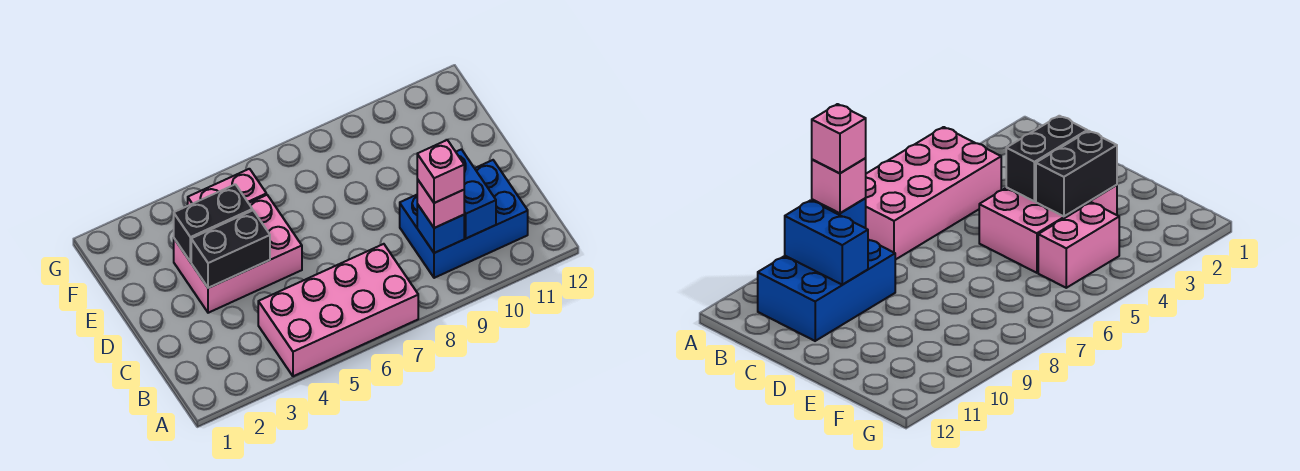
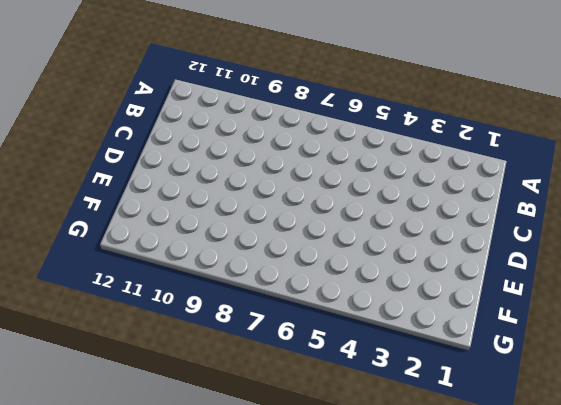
none -> pink 2x4 brick [258,244,418,376]
none -> blue 2x3 brick [400,160,528,278]

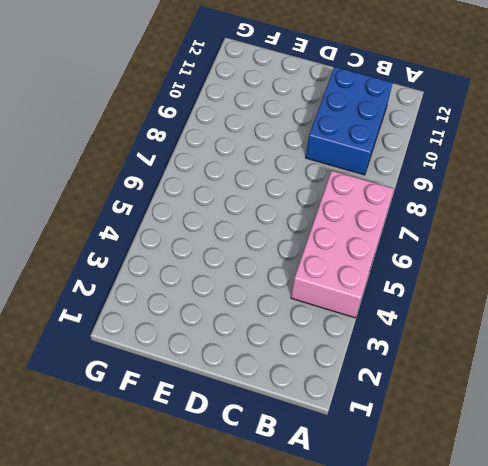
none -> pink 2x3 brick [174,195,302,313]
none -> pink 1x2 brick [188,169,266,206]

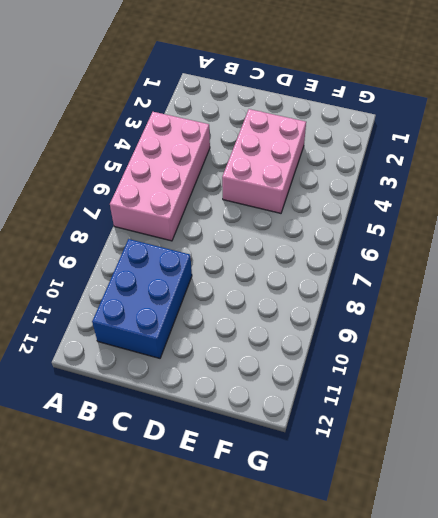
none -> pink 1x2 brick [188,169,266,206]
none -> blue 1x1 brick [417,204,464,253]

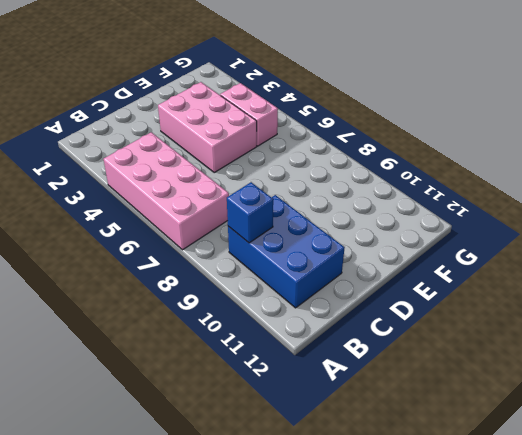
none -> blue 1x2 brick [456,149,496,238]
none -> black 1x2 brick [191,210,270,288]

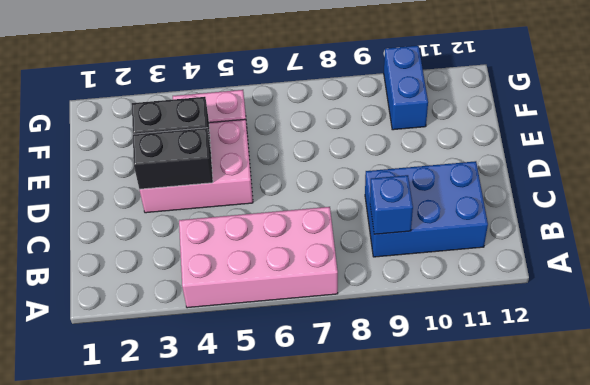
blue 1x2 brick [384,46,428,130] -> blue 1x2 brick moved to [456,149,496,238]
none -> pink 1x1 brick [417,179,464,228]
none -> pink 1x1 brick [417,140,464,203]

